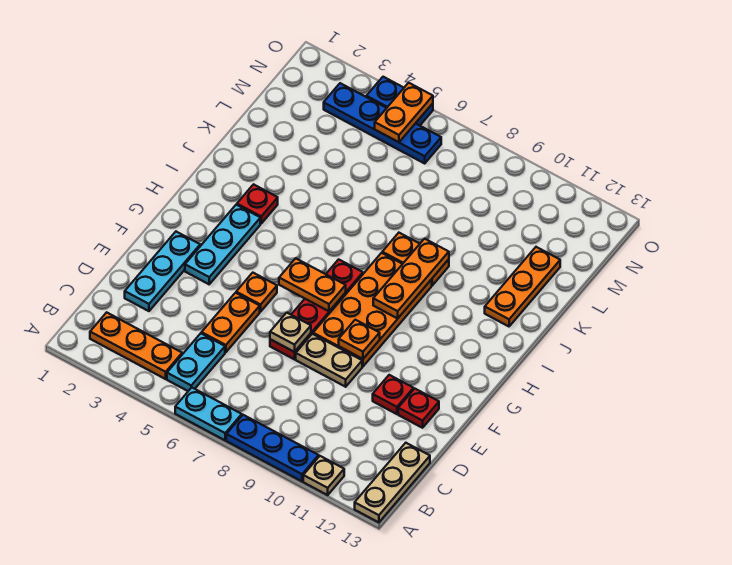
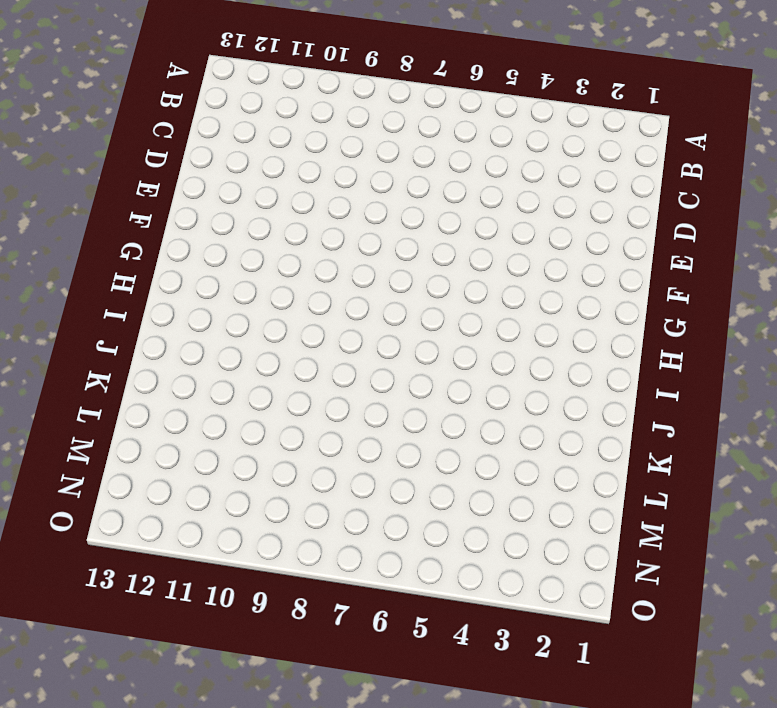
none -> cyan 1x2 plate [175,388,242,440]
none -> blue 1x3 plate [226,415,319,481]
none -> tan 1x1 plate [303,456,344,495]

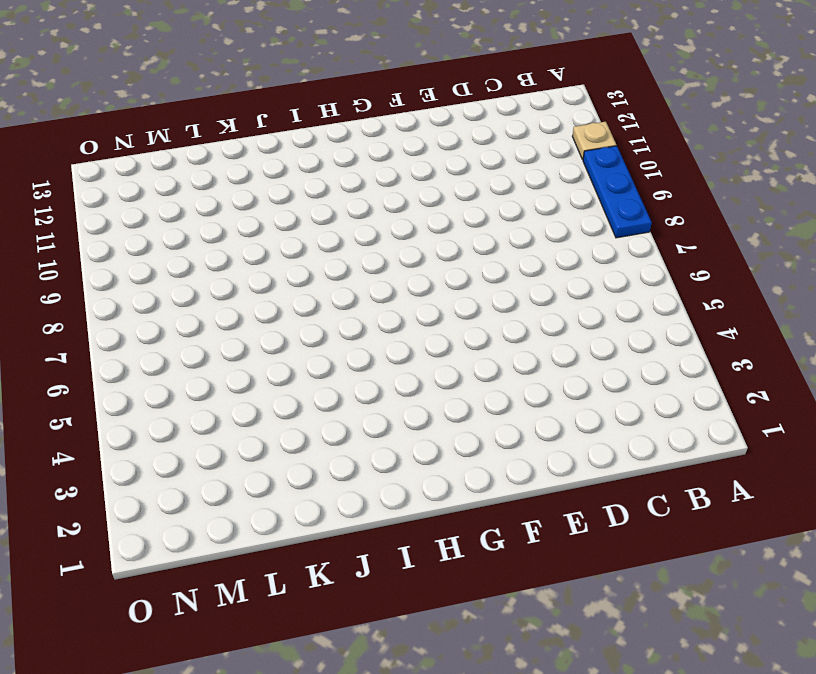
none -> cyan 1x2 plate [175,388,242,440]
none -> tan 1x3 plate [355,443,430,522]
none -> orange 1x3 plate [90,312,182,379]

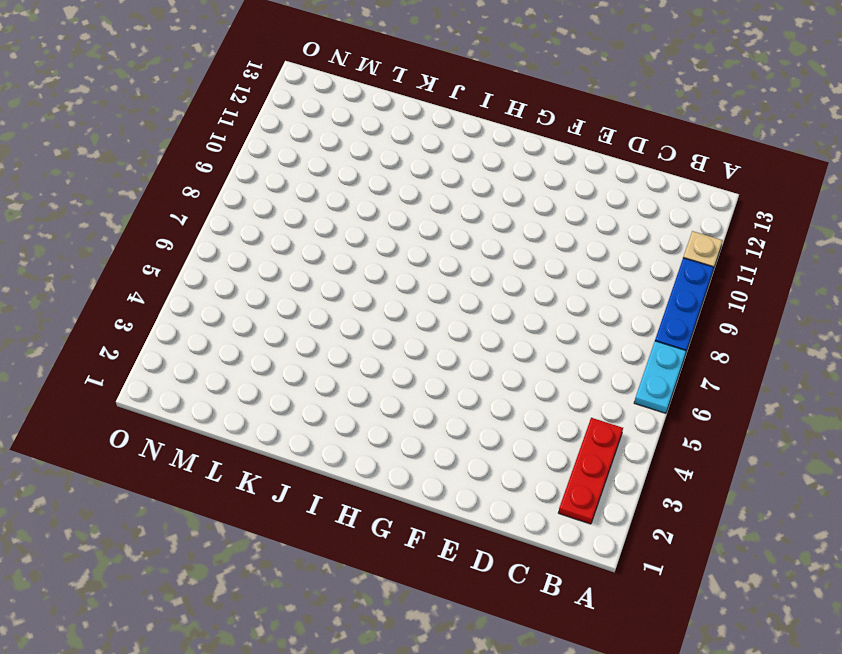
red 1x3 plate [558,418,623,524] -> orange 1x3 plate [90,312,182,379]
none -> tan 1x3 plate [355,443,430,522]
none -> cyan 1x2 plate [167,333,225,391]
none -> cyan 1x3 plate [125,232,200,311]

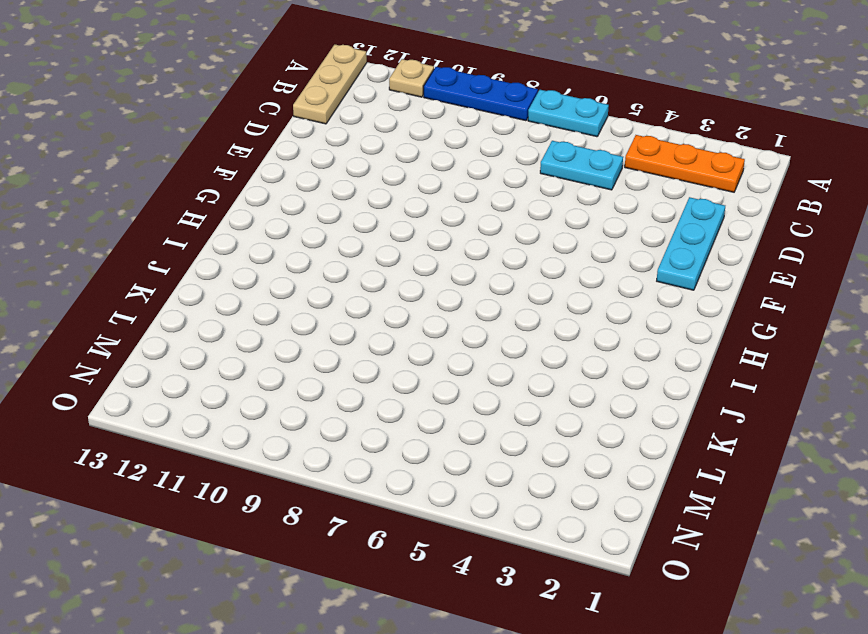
cyan 1x2 plate [540,141,623,190] -> cyan 1x2 plate turned to [167,333,225,391]
none -> orange 1x2 plate [202,293,260,352]
none -> red 1x4 plate [270,259,363,359]
none -> tan 1x2 plate [296,334,362,387]

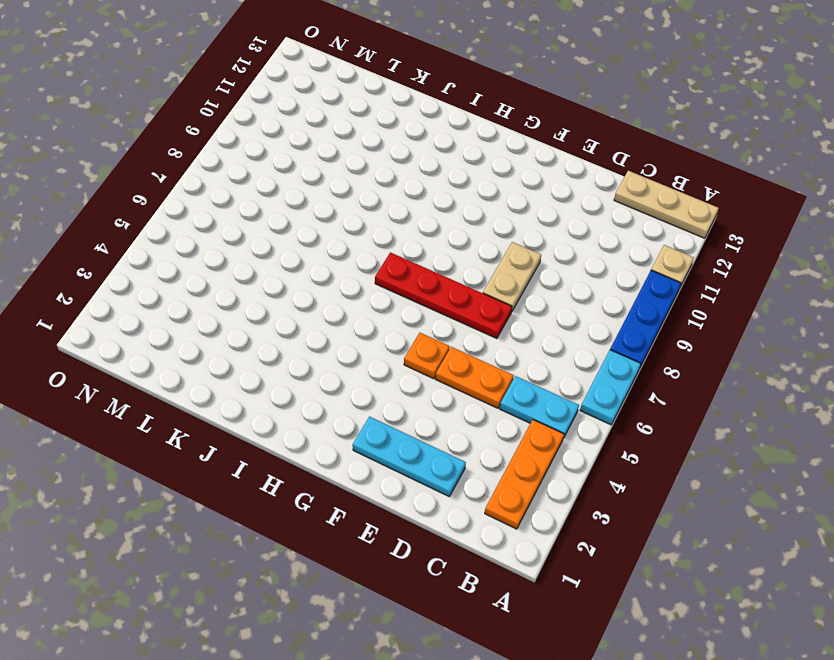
none -> red 1x1 plate [373,375,413,414]
none -> red 1x1 plate [398,389,439,428]
none -> cyan 1x3 plate [185,205,260,284]

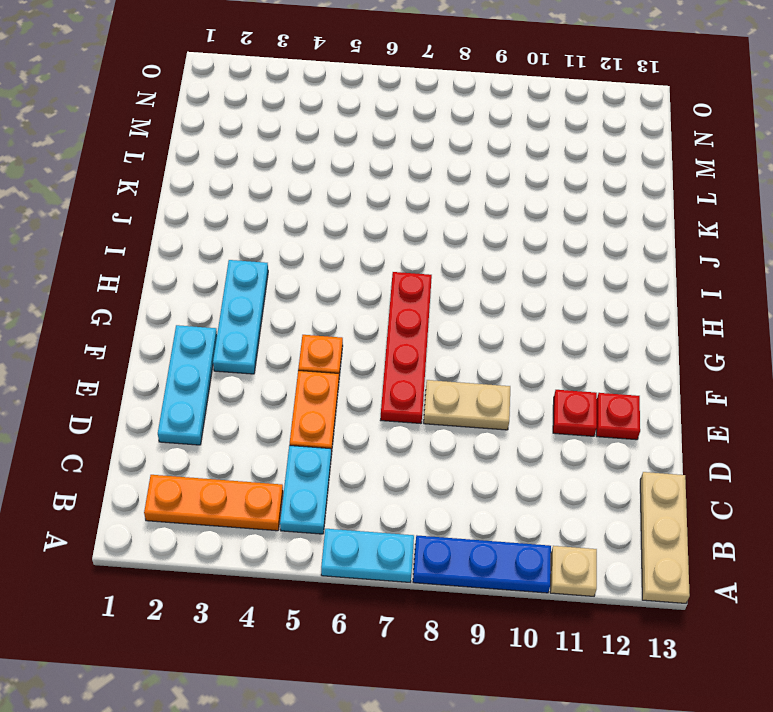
none -> orange 2x4 plate [313,253,432,366]
none -> red 1x1 plate [237,184,278,223]
none -> orange 1x2 plate [382,233,449,285]

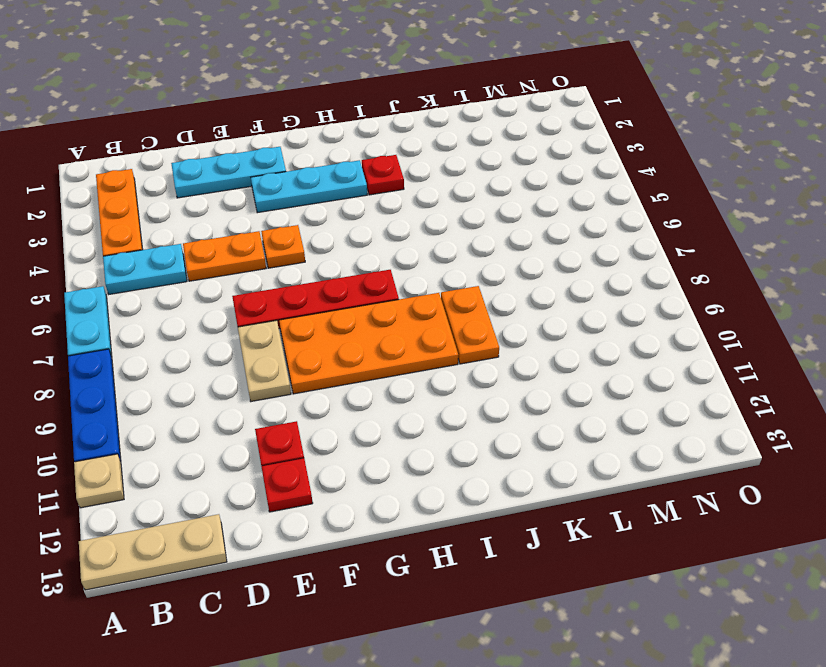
none -> orange 1x3 plate [485,247,560,326]
none -> blue 1x4 plate [324,83,441,163]
none -> blue 1x2 plate [366,77,433,125]

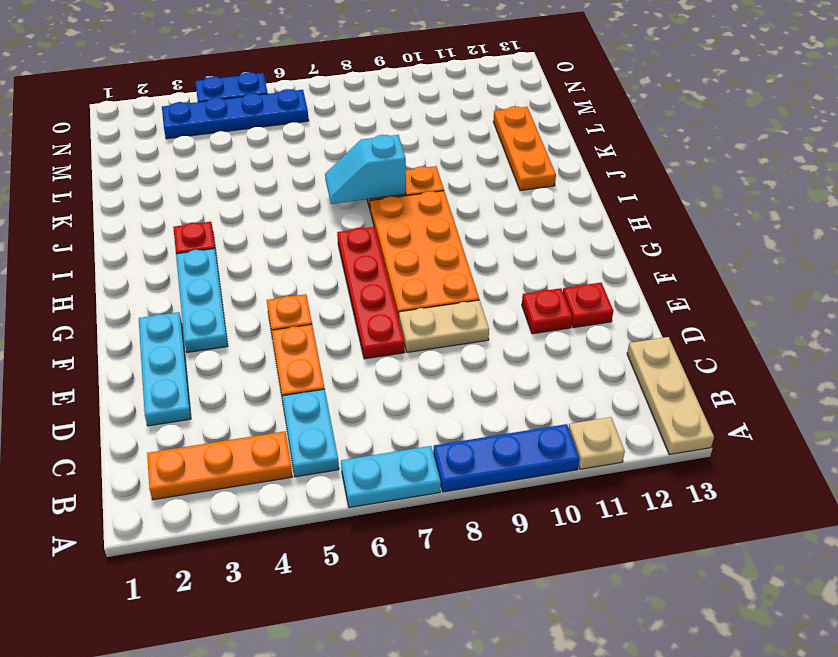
cyan 1x2 slope [325,135,406,204] -> none
none -> tan 1x1 plate [270,313,311,352]
none -> orange 1x1 plate [339,320,380,359]
none -> orange 1x2 plate [279,258,346,311]

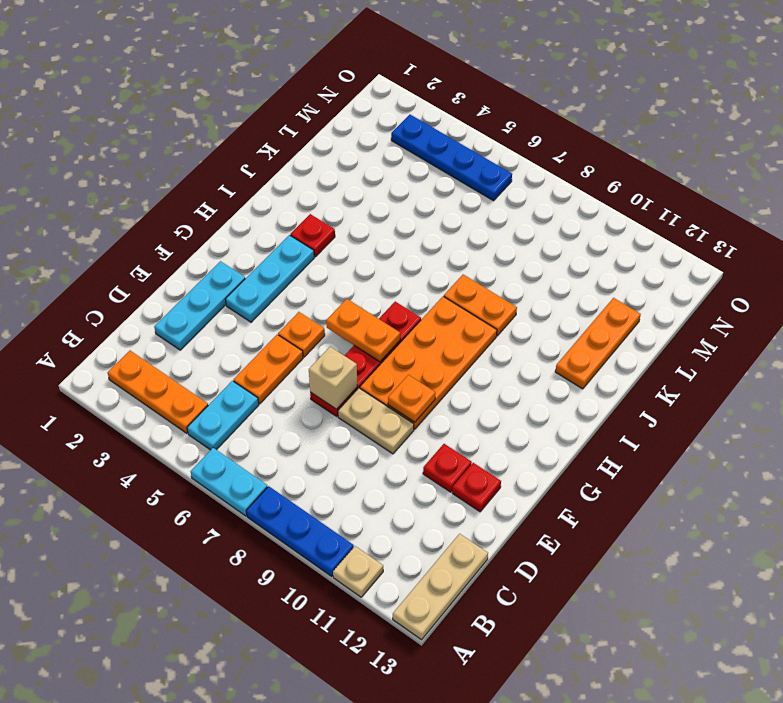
tan 1x1 brick [309,347,357,409] -> tan 1x1 plate [270,313,311,352]
none -> blue 1x2 plate [366,77,433,125]
none -> orange 1x3 plate [373,239,449,319]
none -> orange 1x2 plate [375,83,433,142]

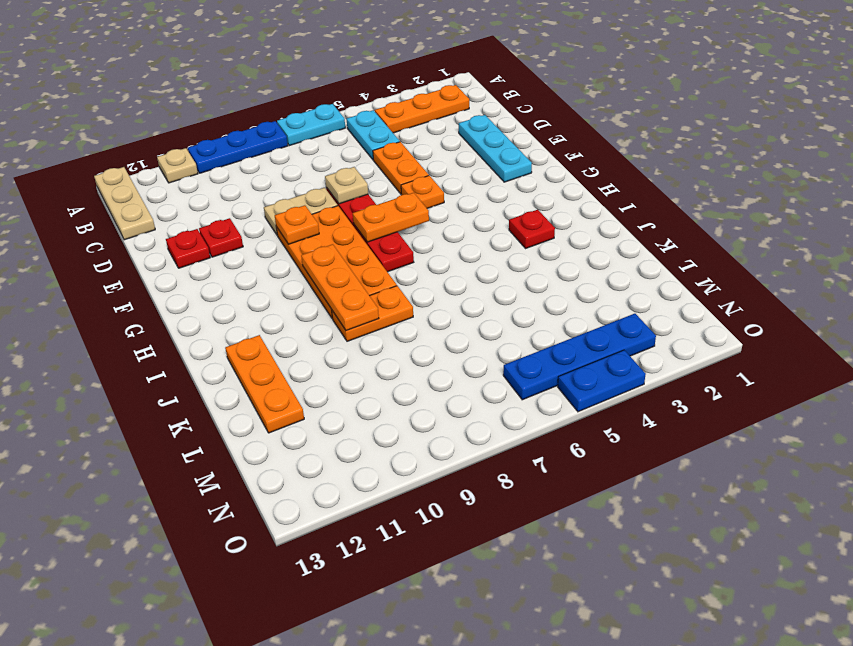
none -> cyan 1x3 plate [185,205,260,284]
none -> orange 1x2 plate [375,83,433,142]

